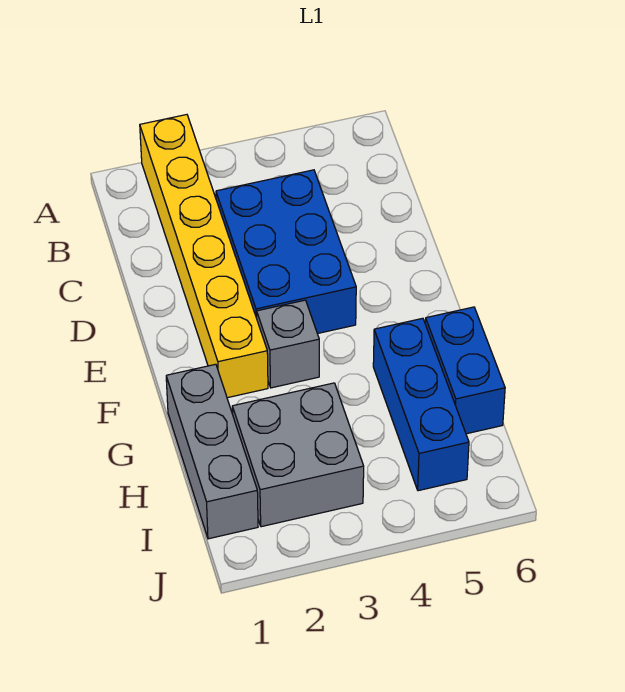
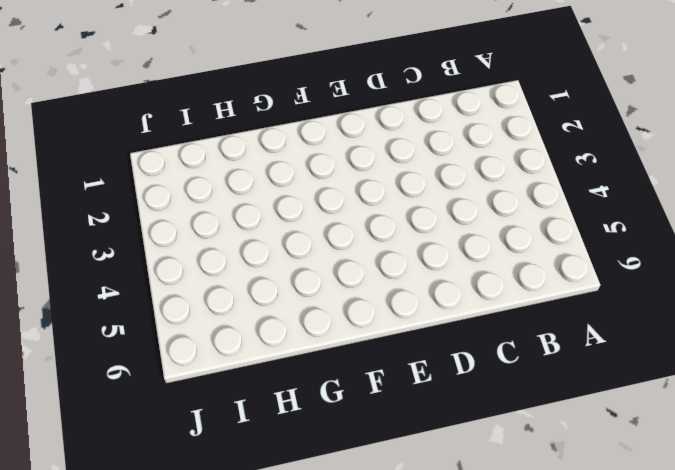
none -> yellow 1x6 brick [140,115,268,398]
none -> blue 2x3 brick [216,170,356,334]

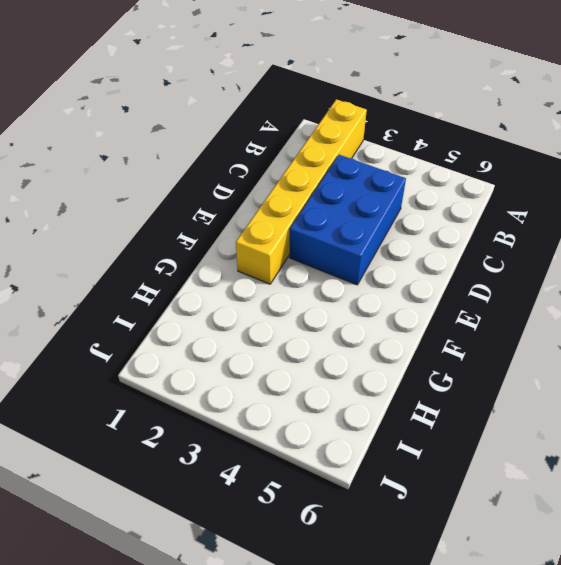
none -> grey 1x1 brick [257,300,319,388]
none -> grey 1x3 brick [166,364,258,539]

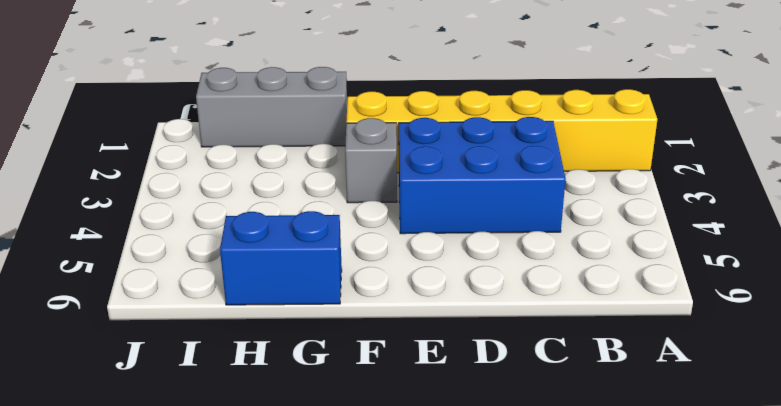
none -> blue 1x3 brick [373,318,469,491]
none -> grey 2x2 brick [232,383,364,527]

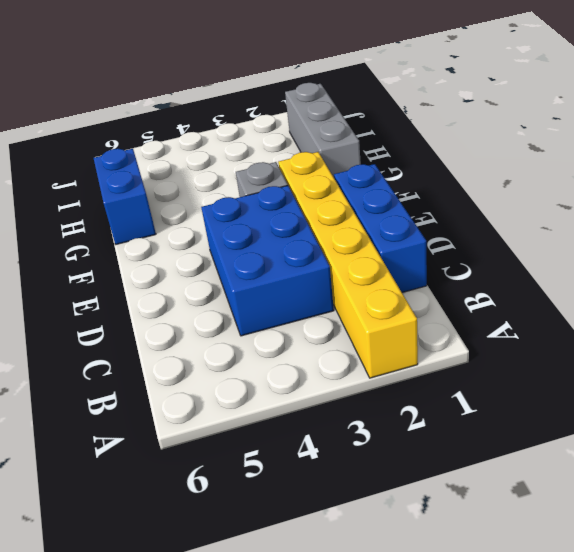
blue 1x3 brick [334,164,427,292] -> blue 1x3 brick moved to [373,318,469,491]
none -> grey 2x2 brick [232,383,364,527]

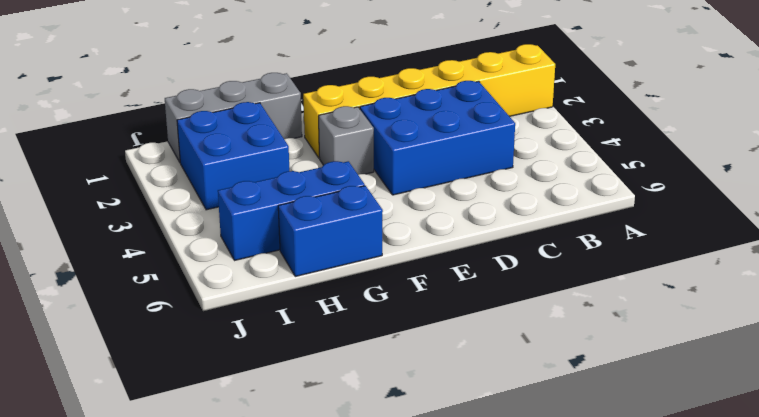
blue 2x2 brick [177,102,289,210] -> grey 2x2 brick [232,383,364,527]

